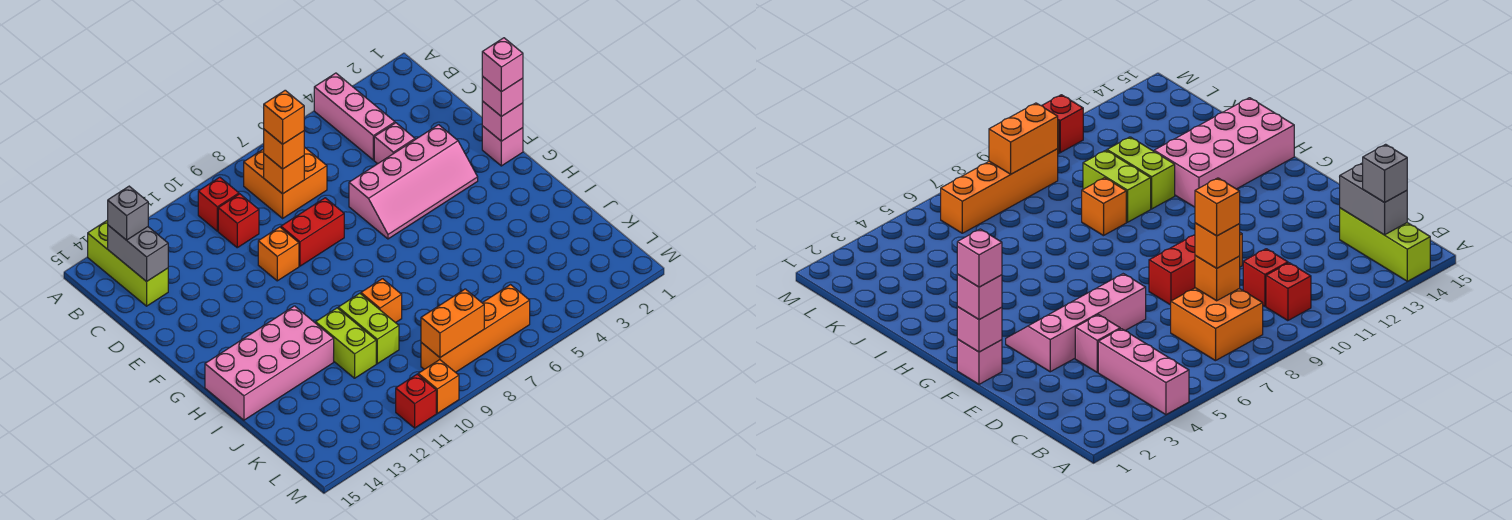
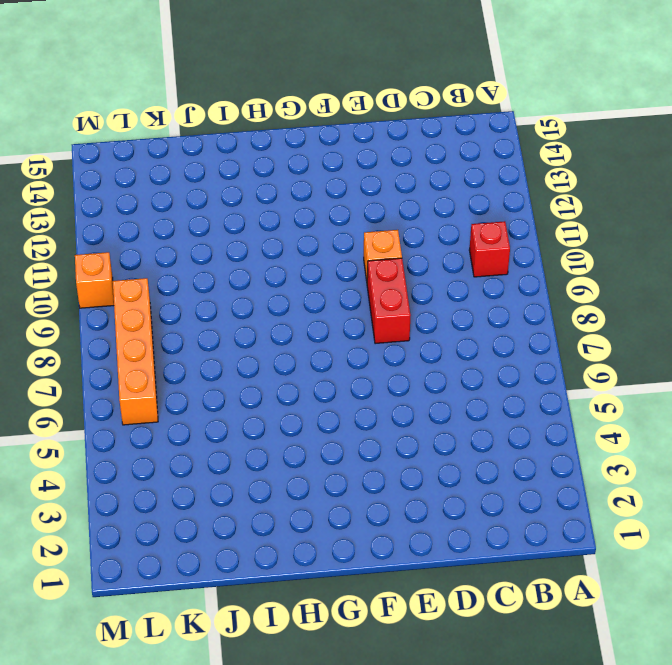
none -> pink 1x3 brick [314,73,395,160]
none -> lime 1x3 brick [88,220,168,306]
none -> orange 2x2 brick [244,147,327,218]

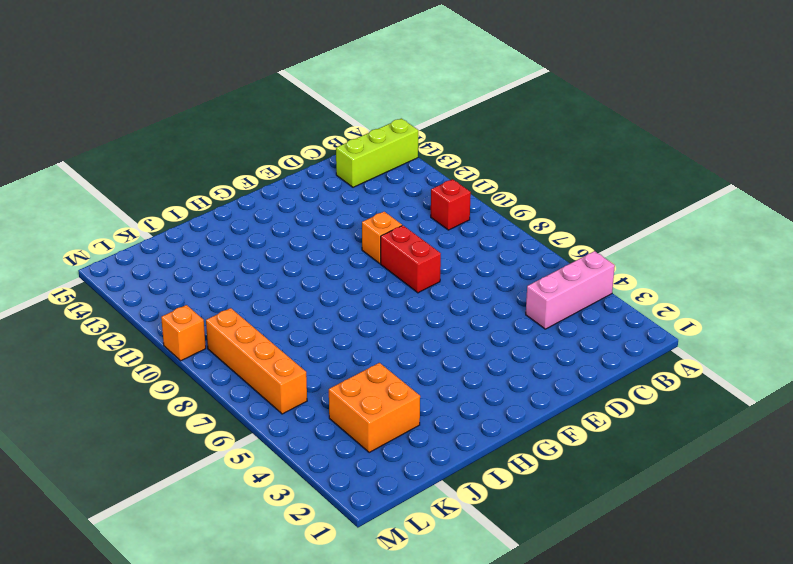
orange 2x2 brick [329,363,420,452] -> orange 2x2 brick moved to [244,147,327,218]
none -> red 1x1 brick [218,194,259,248]
none -> pink 1x1 brick [374,123,415,164]
none -> pink 2x4 slope [349,125,478,239]

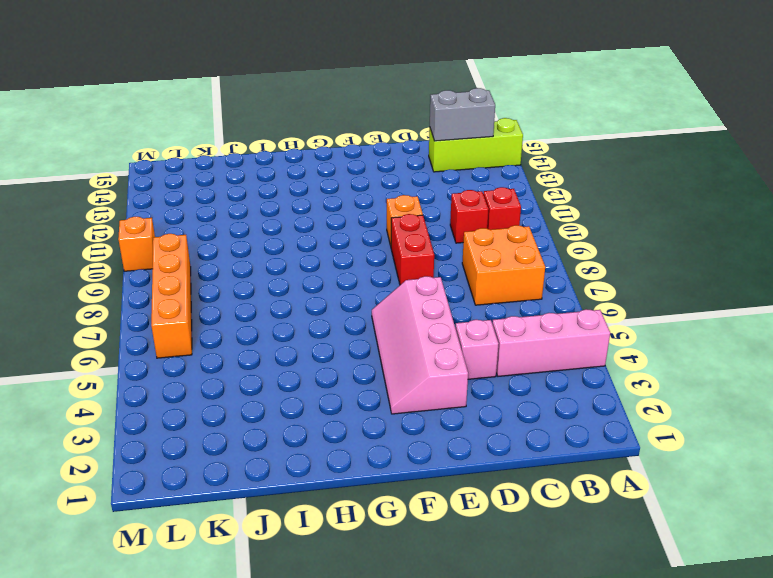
none -> pink 1x1 brick [482,126,523,166]
none -> pink 2x4 brick [205,306,334,420]
none -> orange 1x1 brick [361,279,402,323]

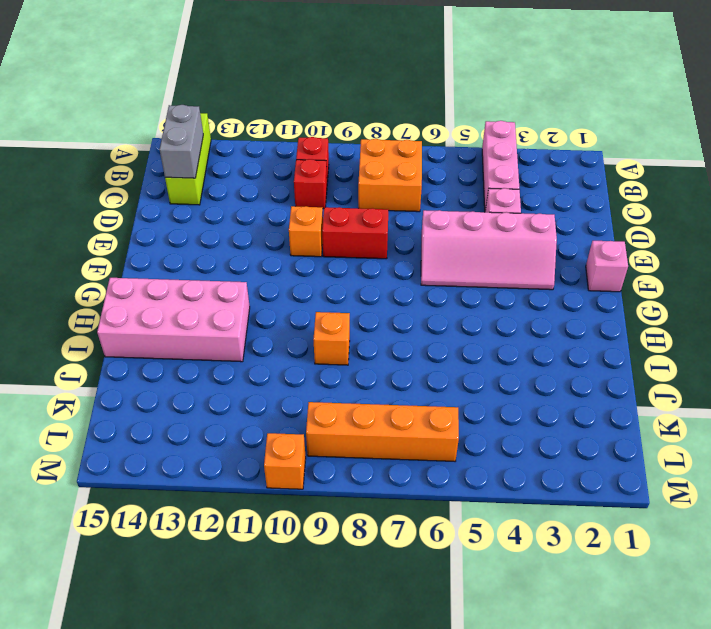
none -> lime 1x2 brick [338,293,399,364]
none -> lime 1x2 brick [316,308,376,378]
none -> red 1x1 brick [396,374,436,428]

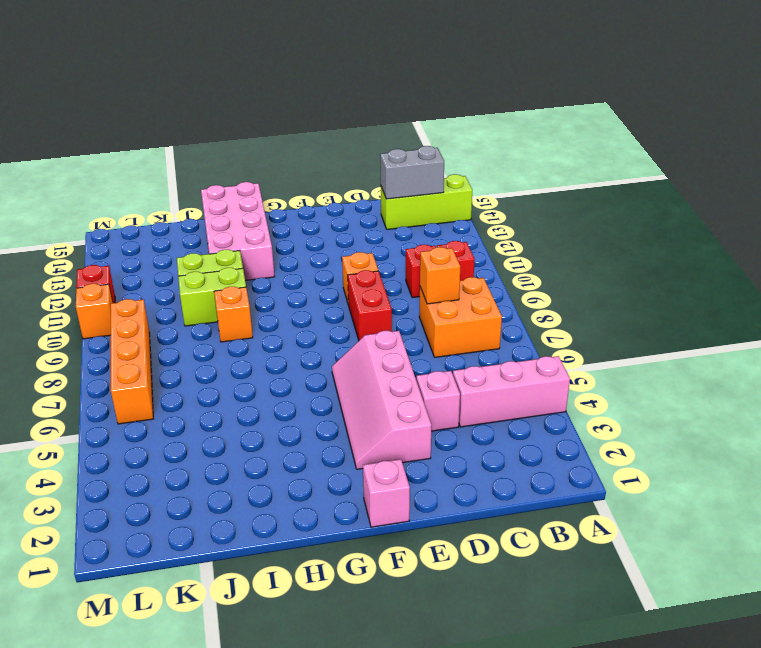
none -> pink 1x1 brick [482,101,523,141]
none -> orange 1x2 brick [421,289,484,358]
none -> grey 1x1 brick [108,186,148,240]

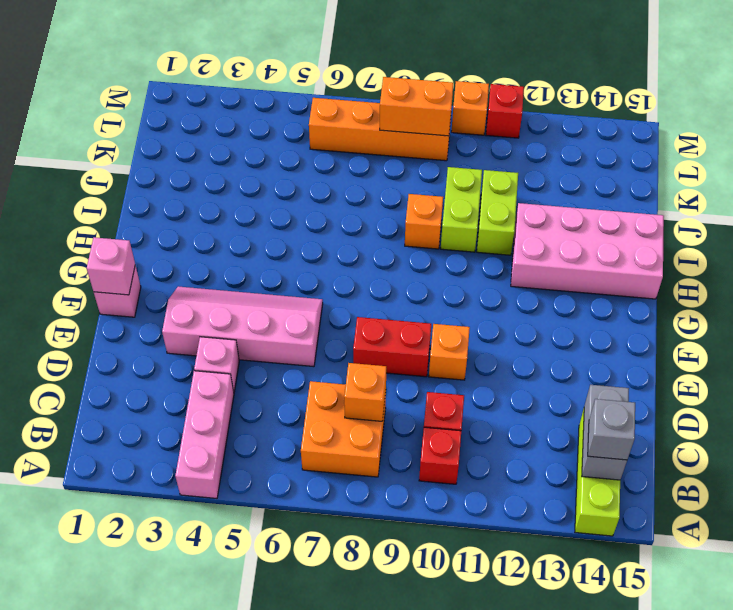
none -> orange 1x1 brick [264,129,304,169]
none -> pink 1x1 brick [482,77,523,117]
none -> orange 1x1 brick [264,90,304,144]

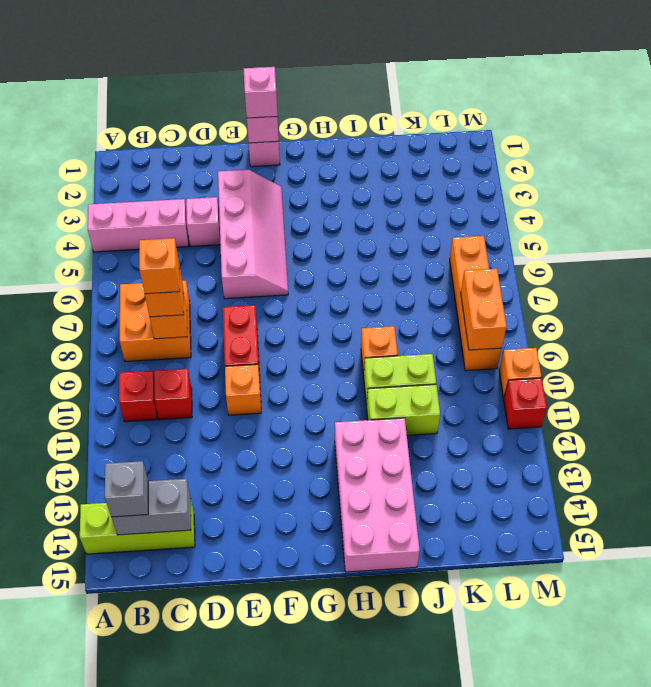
none -> pink 1x1 brick [482,38,523,92]

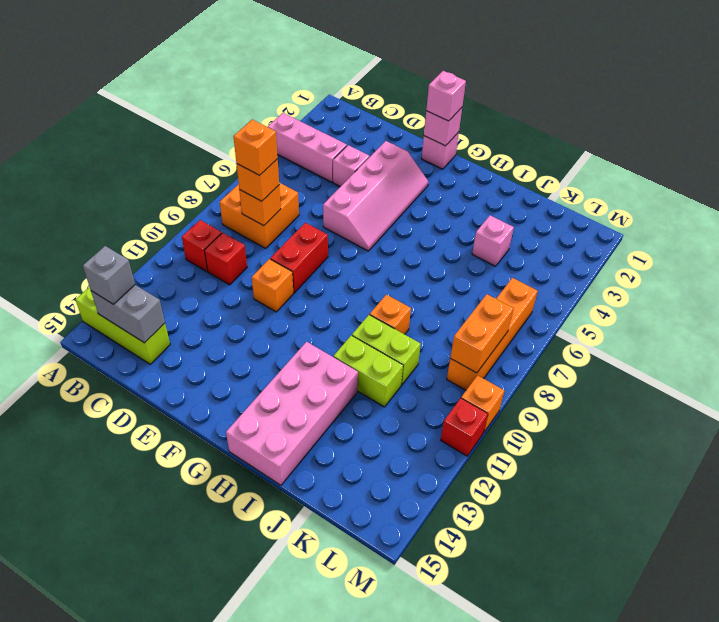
pink 1x1 brick [472,215,514,266] -> pink 1x1 brick moved to [482,38,523,92]

